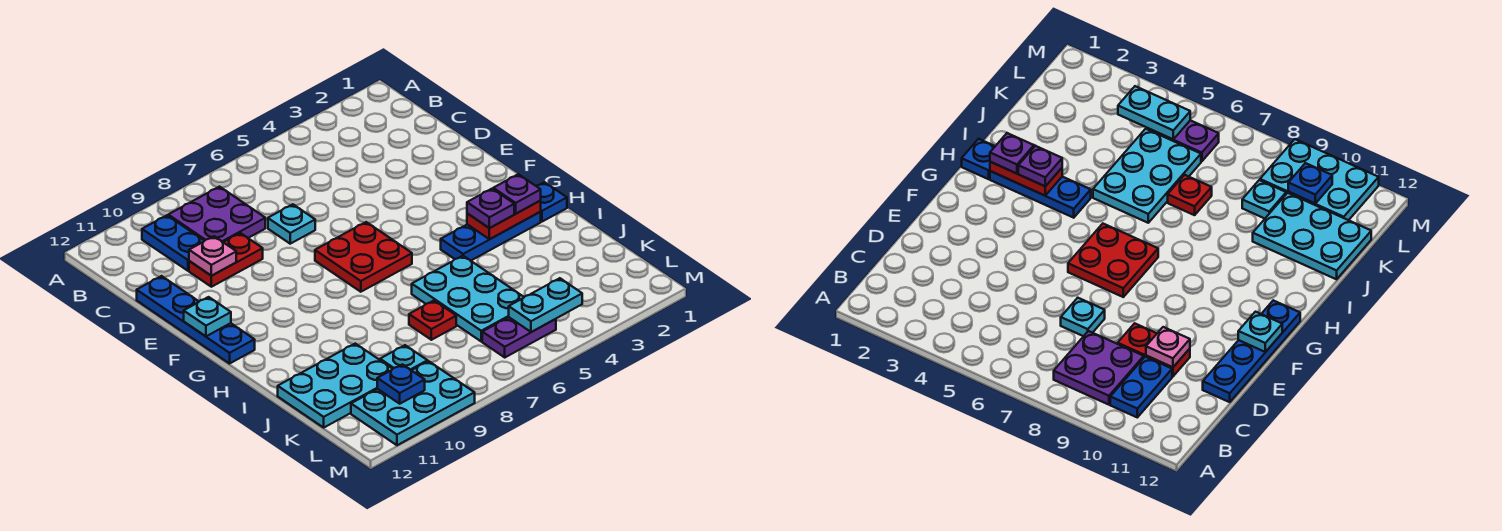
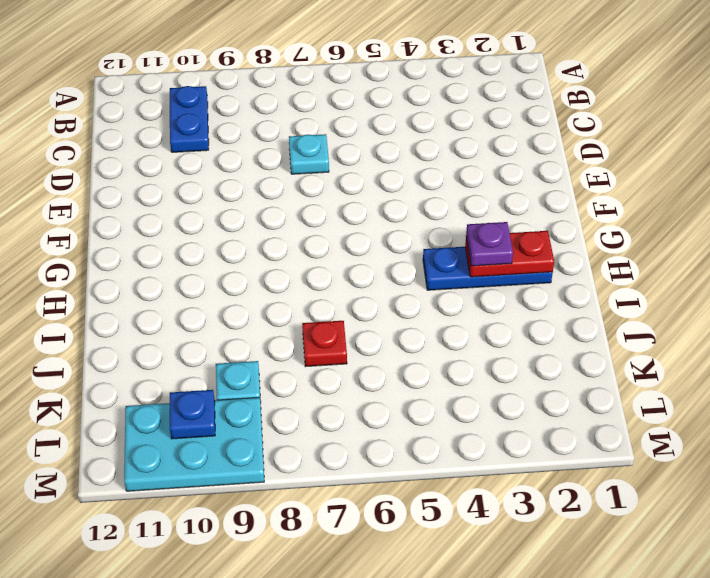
none -> purple 2x2 plate [168,187,265,242]
none -> red 1x2 plate [189,233,263,287]
none -> blue 1x4 plate [137,276,255,364]

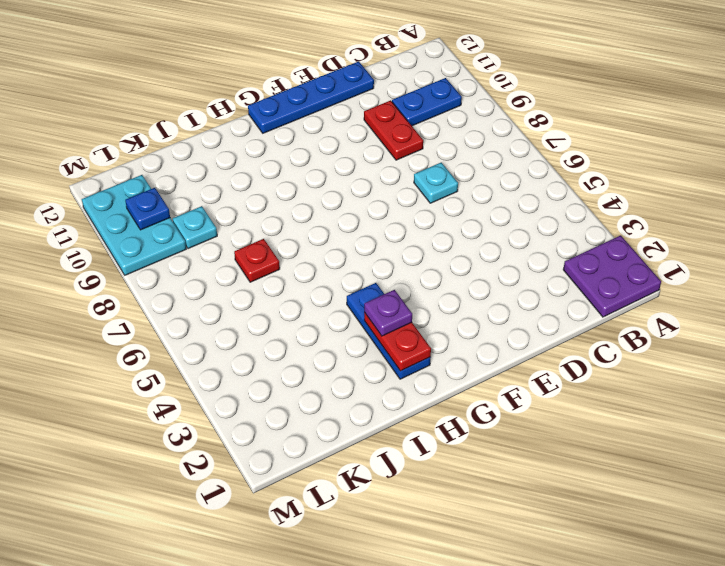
purple 2x2 plate [563,235,661,317] -> purple 2x2 plate moved to [168,187,265,242]
none -> red 2x2 plate [315,222,412,292]
none -> blue 1x1 plate [537,182,567,222]
none -> cyan 2x3 plate [412,256,524,341]

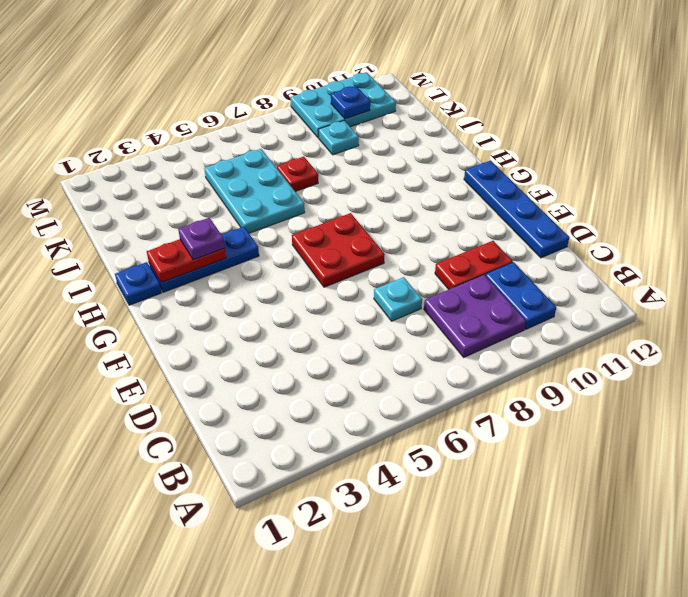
none -> cyan 2x3 plate [278,344,392,427]
none -> purple 1x2 plate [482,317,556,357]
none -> pink 1x1 plate [189,236,236,276]

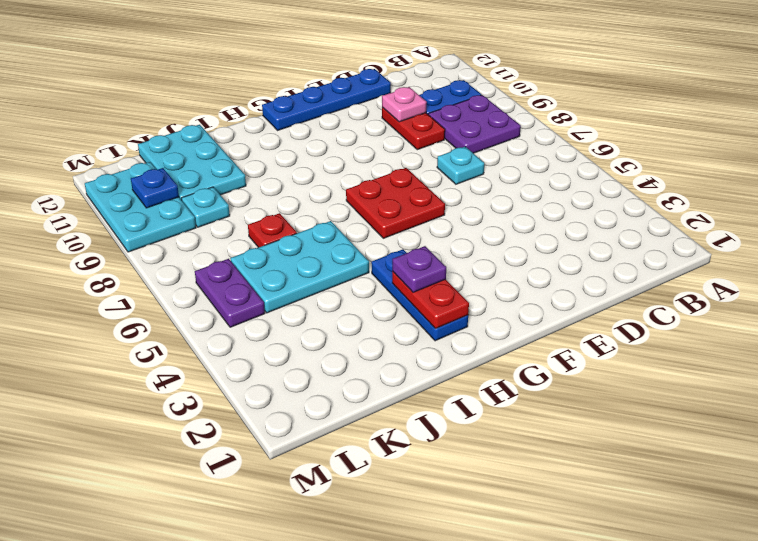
none -> blue 1x1 plate [537,182,567,222]
none -> cyan 1x1 plate [184,297,231,336]
none -> cyan 1x2 plate [509,278,582,332]

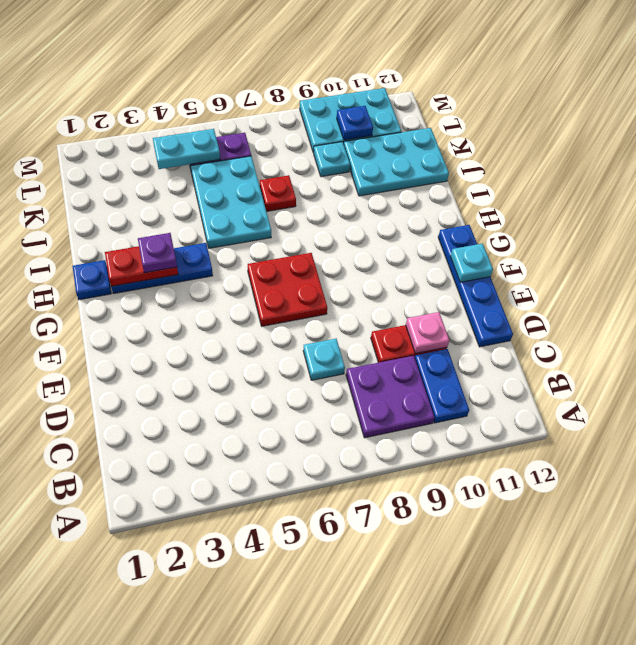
none -> purple 1x1 plate [493,174,541,214]

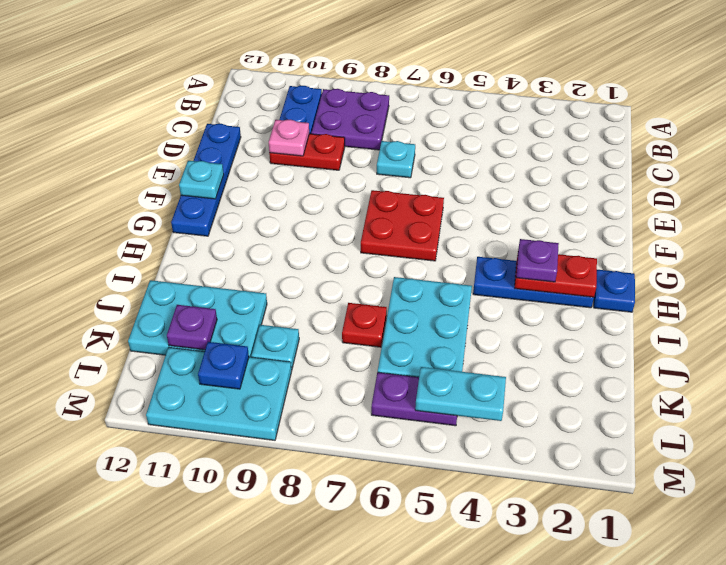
purple 1x1 plate [167,305,217,350] -> purple 1x1 plate moved to [493,174,541,214]

